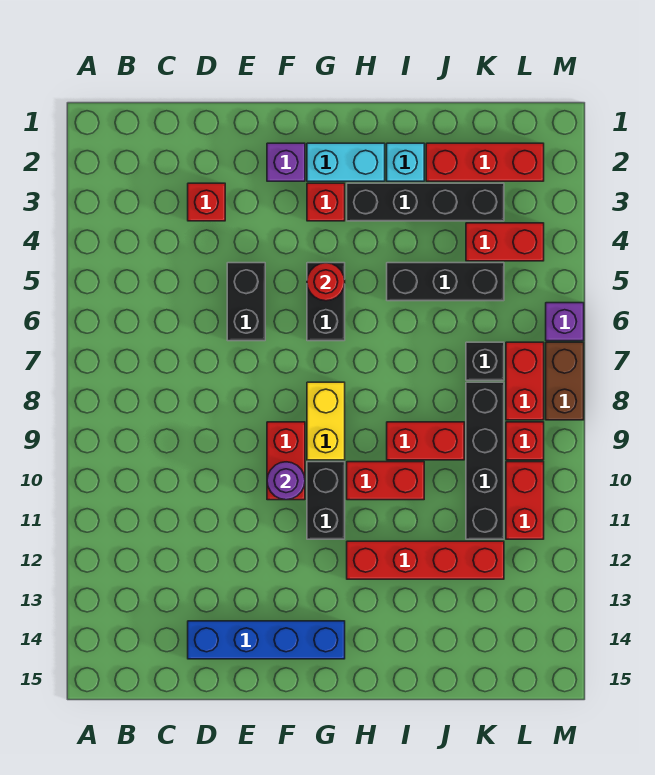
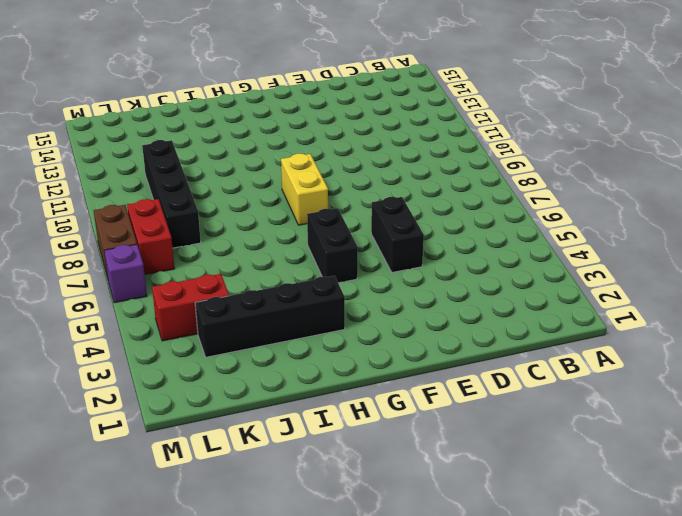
none -> red 1x1 brick [188,183,225,221]
none -> blue 1x4 brick [188,621,345,659]
none -> purple 1x1 brick [267,143,305,181]

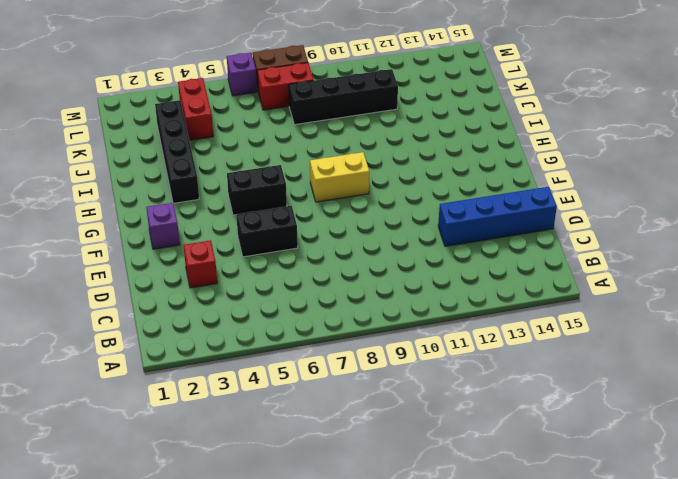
blue 1x4 brick [438,187,557,246] -> blue 1x4 brick turned to [188,621,345,659]
none -> red 1x2 brick [267,422,305,500]
none -> cyan 1x2 brick [307,143,385,181]
none -> red 1x1 brick [307,183,345,221]

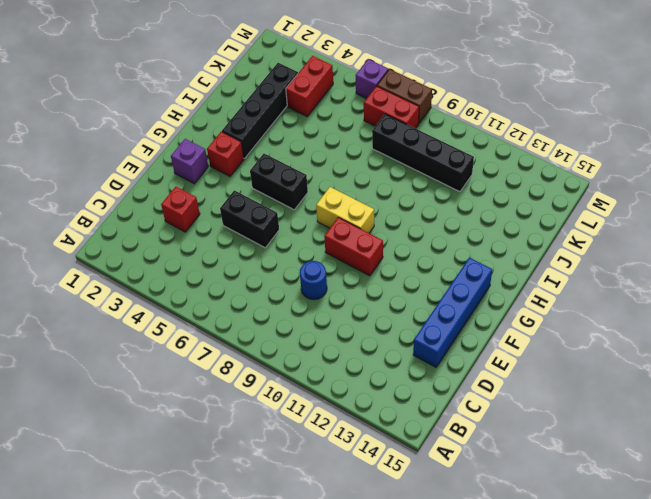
blue 1x1 round brick [300,261,327,300] -> none
none -> cyan 1x2 brick [307,143,385,181]
none -> black 1x2 brick [307,462,345,539]
none -> red 1x2 brick [347,462,424,500]

